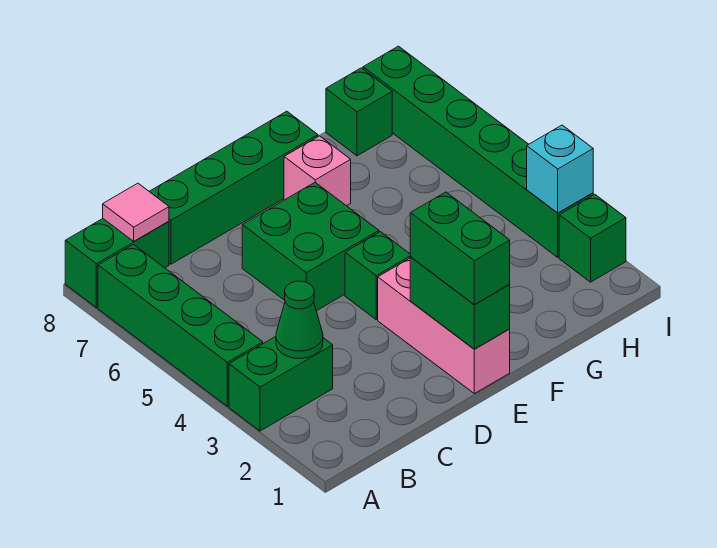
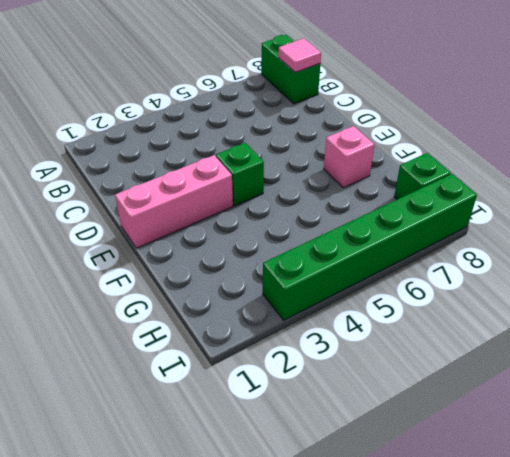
none -> green 1x2 brick [229,337,333,431]
none -> green 1x4 brick [98,245,263,406]
none -> green 1x4 brick [149,111,318,264]

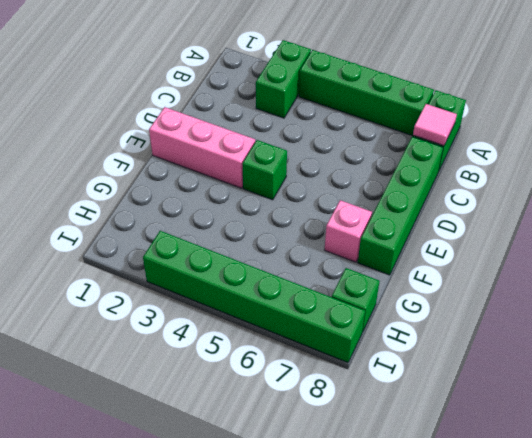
none -> green 2x2 brick [242,183,379,311]
none -> green 1x1 brick [559,194,626,282]
none -> green 1x1 cone [276,281,323,359]

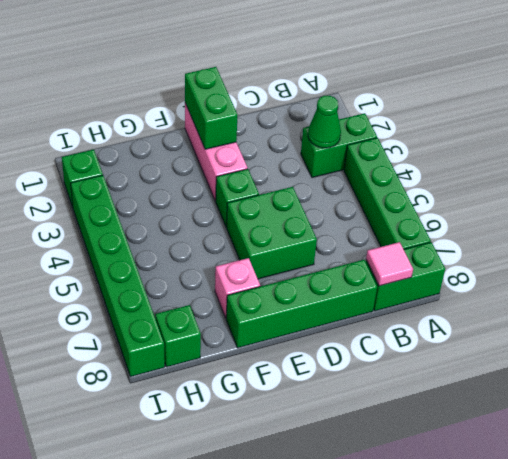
none -> cyan 1x1 brick [527,125,593,213]
none -> green 1x2 brick [410,192,510,305]

